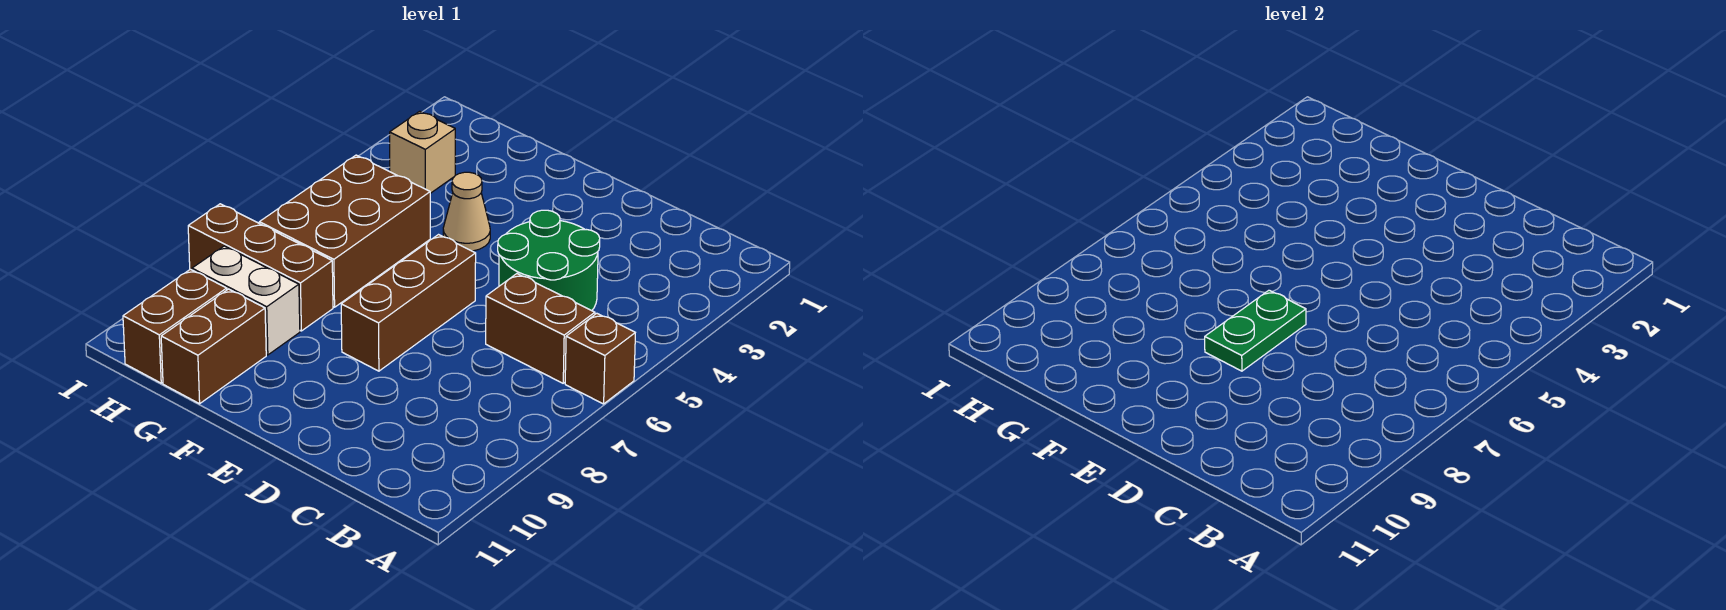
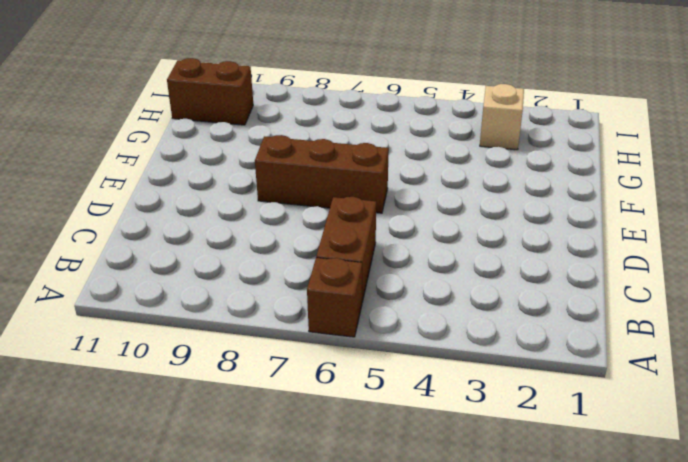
none -> green 2x2 round brick [498,210,600,311]
none -> tan 1x1 cone [443,172,490,251]
none -> brown 2x3 brick [259,155,430,307]

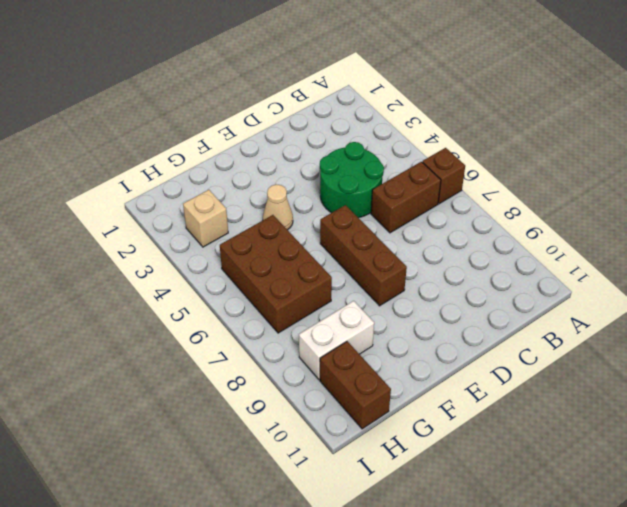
none -> brown 1x3 brick [188,204,333,331]
none -> brown 1x2 brick [161,289,266,404]
none -> green 1x2 plate [1205,290,1306,371]

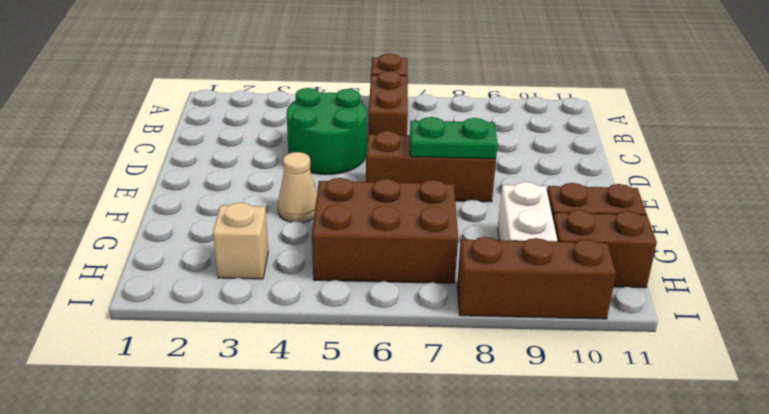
brown 1x3 brick [457,237,616,319] -> brown 1x3 brick turned to [188,204,333,331]

